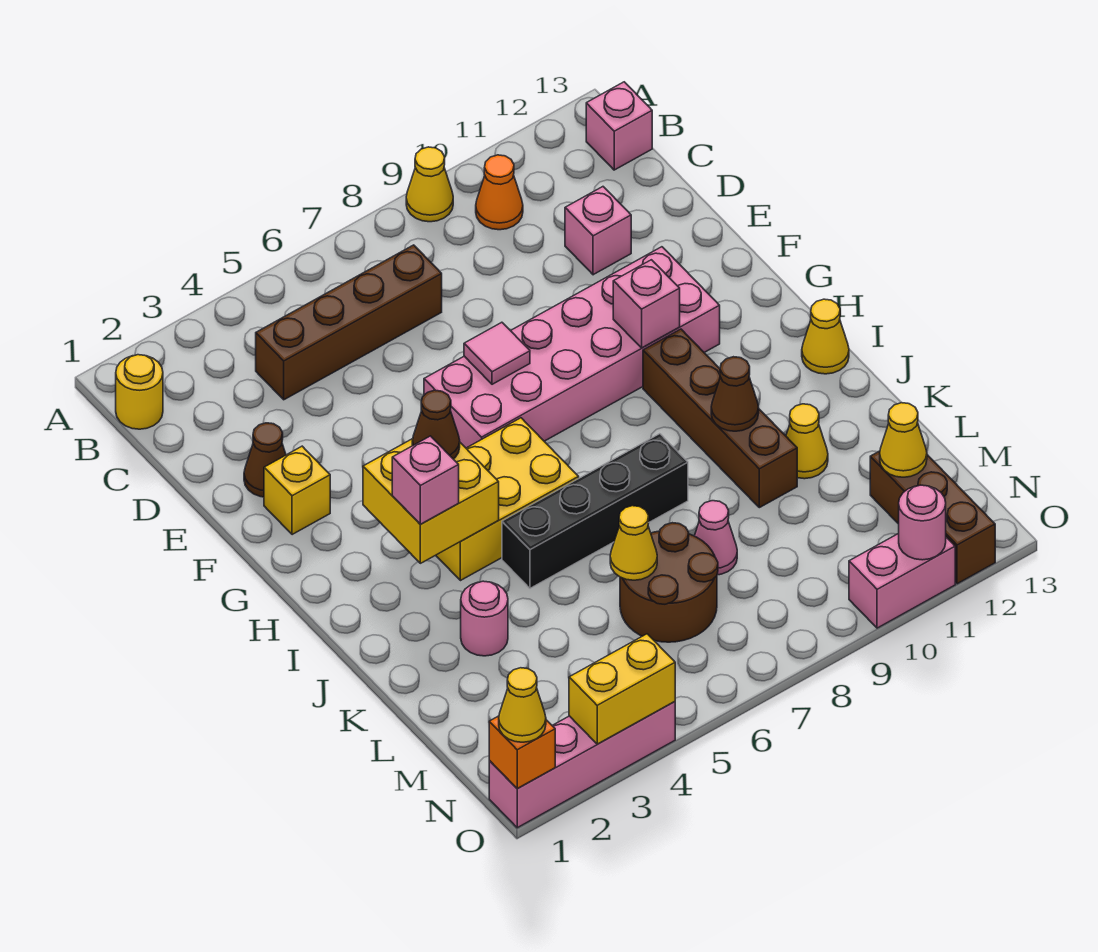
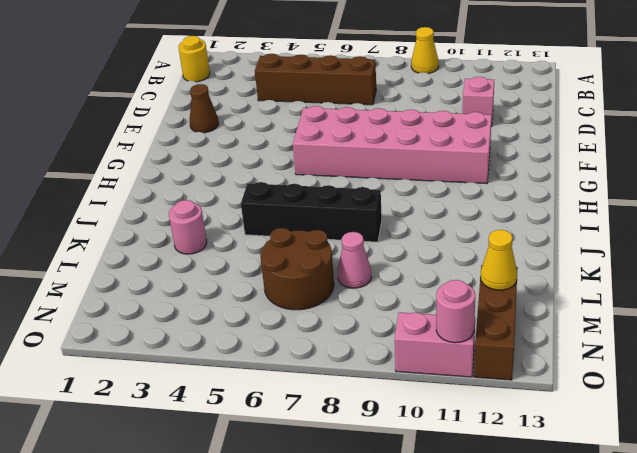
none -> orange 1x1 cone [476,155,523,230]
none -> pink 1x1 brick [586,82,652,170]
none -> yellow 1x1 brick [264,446,330,535]
none -> yellow 2x3 brick [436,418,579,581]

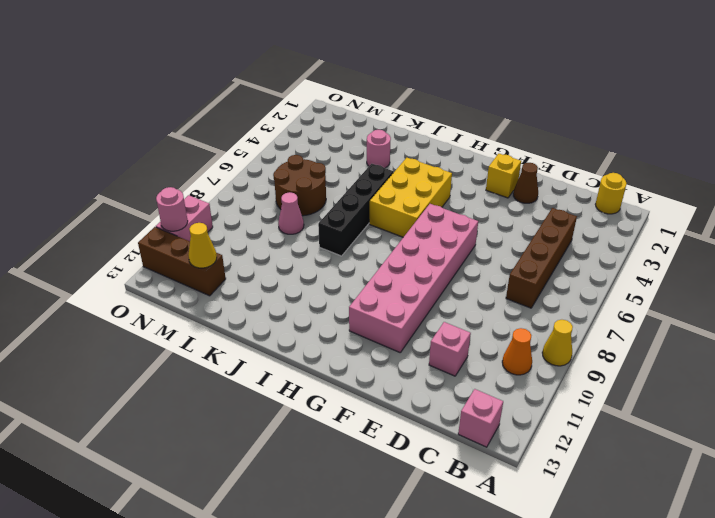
none -> brown 1x4 brick [643,329,797,508]
none -> yellow 1x1 cone [802,299,849,374]
none -> yellow 1x1 cone [786,404,828,479]
none -> pink 1x4 brick [489,702,675,828]

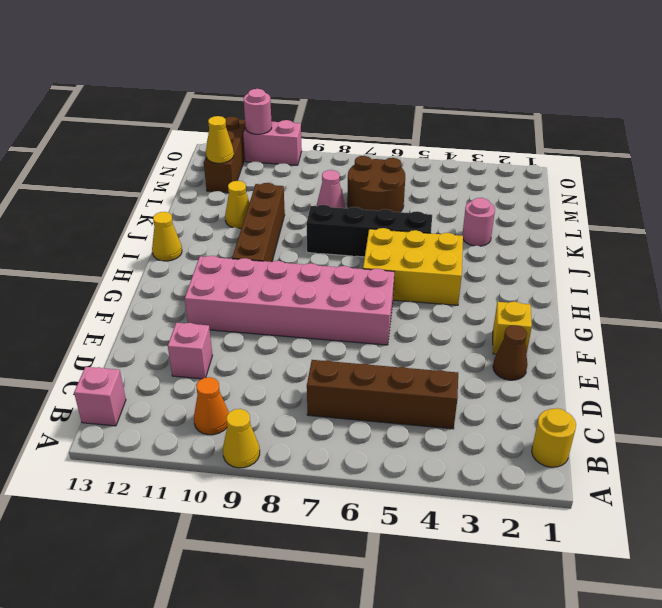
none -> pink 1x4 brick [489,702,675,828]
none -> pink 1x1 tile [464,322,530,384]
none -> pink 1x1 brick [613,260,680,348]
none -> yellow 2x2 brick [363,439,499,563]

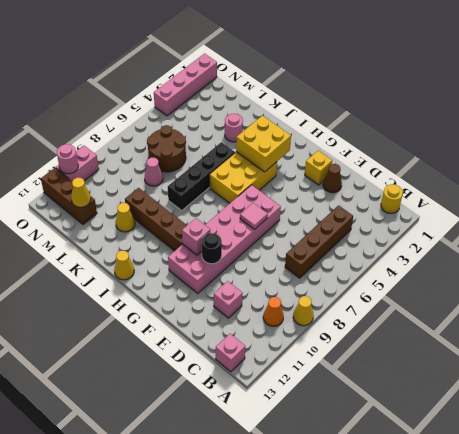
black 1x1 round brick [202,233,222,264] -> none
none -> brown 1x1 cone [711,357,759,431]
none -> yellow 1x1 cone [610,506,657,580]
none -> orange 1x1 brick [489,716,555,789]
none -> yellow 1x2 brick [569,634,675,744]

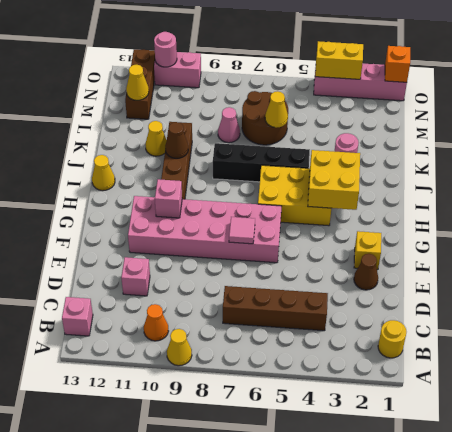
none -> brown 1x1 cone [412,390,460,459]
none -> pink 1x1 brick [392,436,459,524]
none -> yellow 1x1 cone [499,668,546,742]

